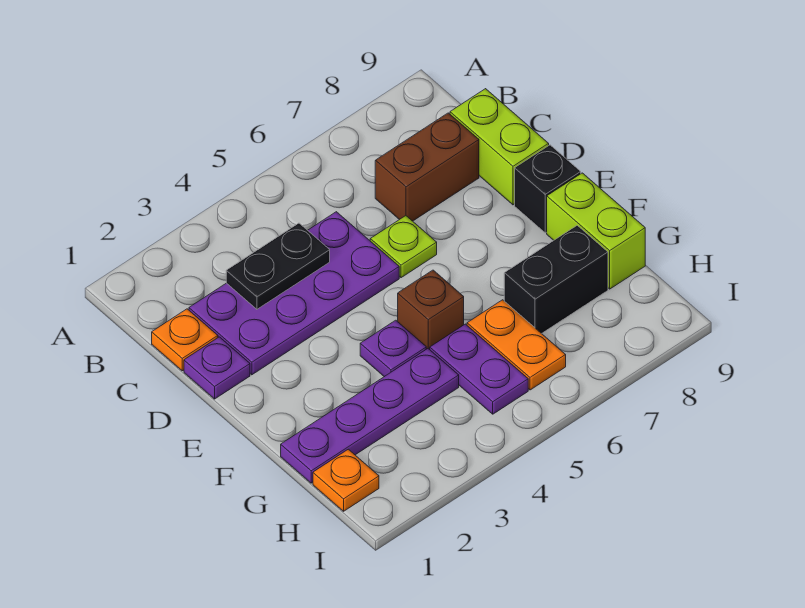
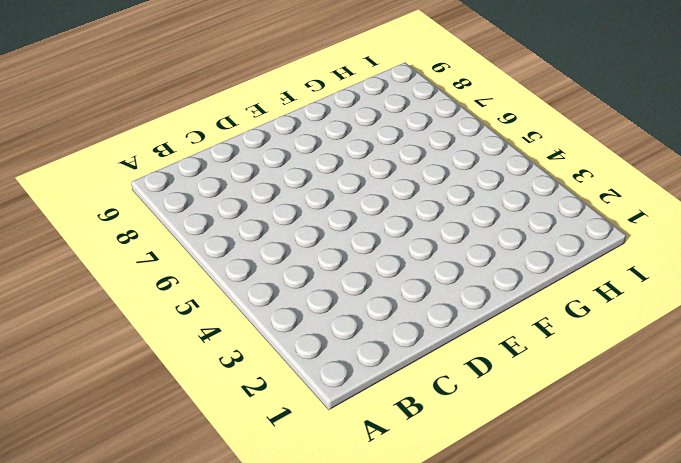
none -> orange 1x1 plate [152,309,218,371]
none -> purple 2x4 plate [189,212,399,375]
none -> brown 1x2 brick [375,113,479,221]

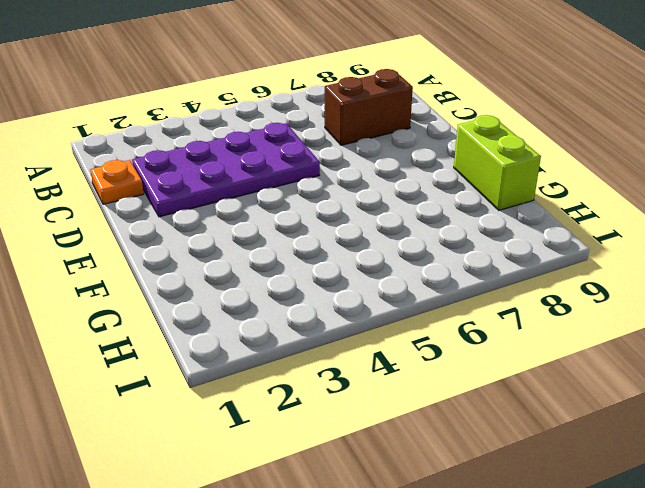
none -> lime 1x2 brick [450,89,549,205]
none -> purple 1x1 plate [184,337,250,399]
none -> lime 1x1 plate [370,216,437,278]

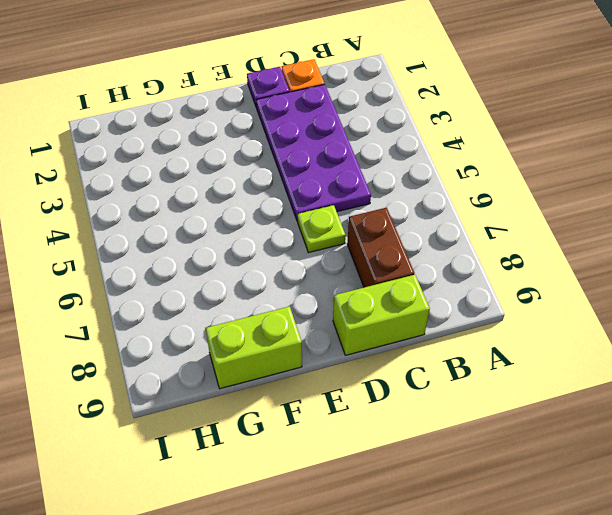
none -> black 1x1 brick [515,145,581,233]
none -> purple 1x1 plate [360,320,426,377]
none -> brown 1x1 brick [398,270,464,349]

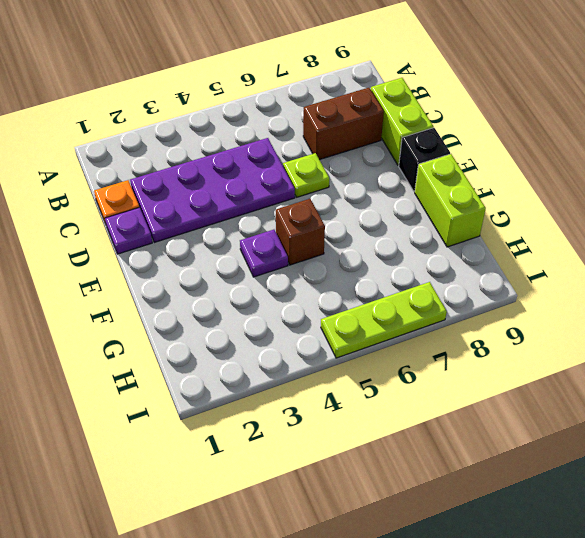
lime 1x3 plate [321,282,447,358] -> none
none -> purple 1x4 plate [281,349,459,483]
none -> purple 1x2 plate [430,324,528,414]
none -> orange 1x2 plate [467,300,566,390]

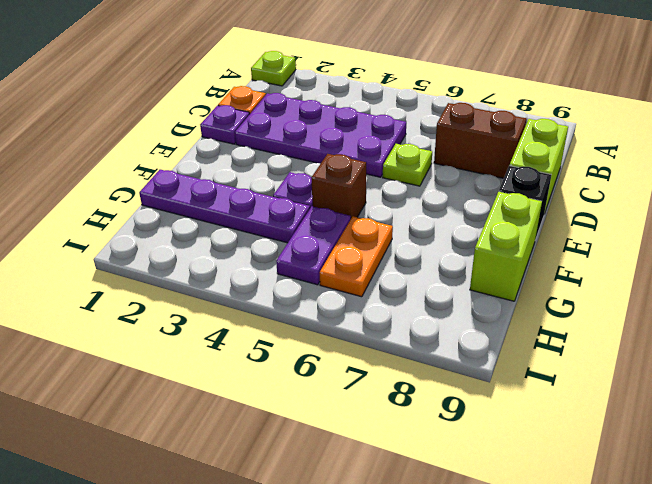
lime 1x1 plate [251,51,296,86] -> none
none -> black 1x2 brick [504,225,608,334]
none -> orange 1x1 plate [313,449,379,511]
none -> black 1x2 plate [226,223,330,309]

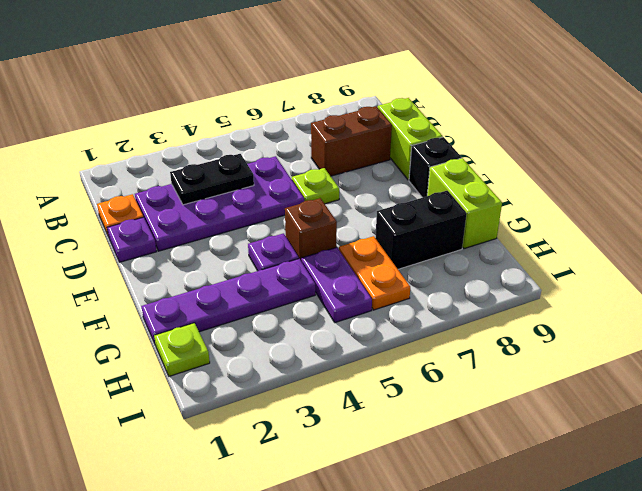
lime 1x1 plate [154,323,210,376] -> orange 1x1 plate [313,449,379,511]

